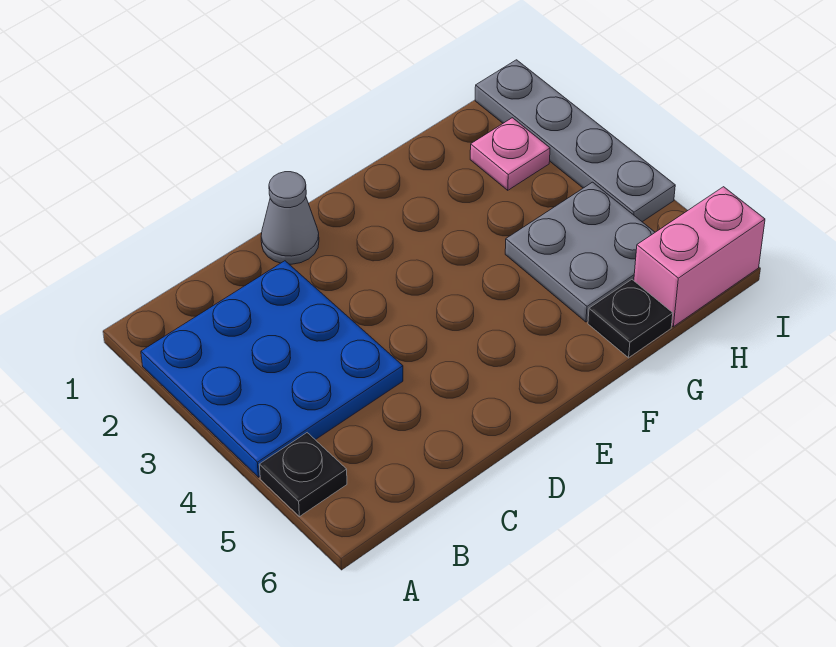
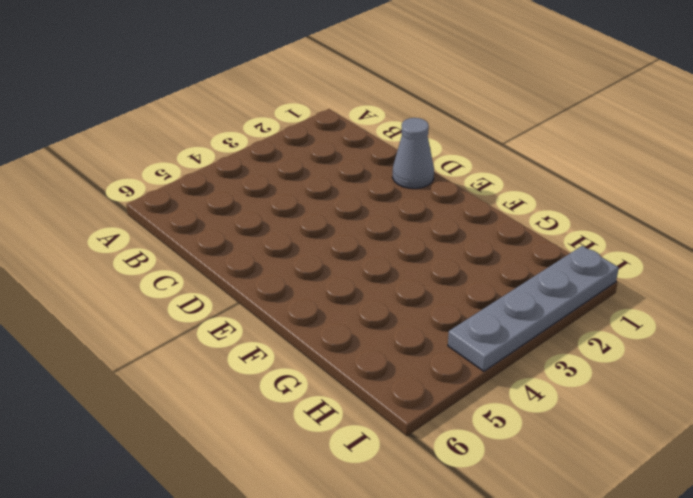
none -> blue 3x3 plate [141,261,403,477]
none -> black 1x1 plate [259,433,347,517]

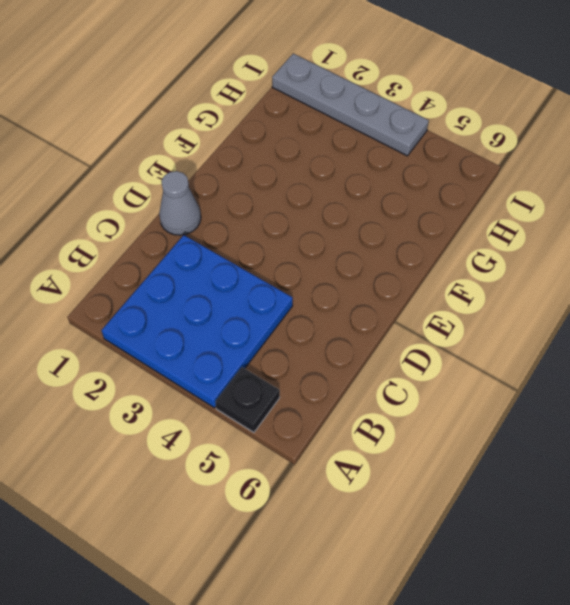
none -> grey 2x2 plate [505,182,655,322]
none -> black 1x1 plate [588,280,673,358]

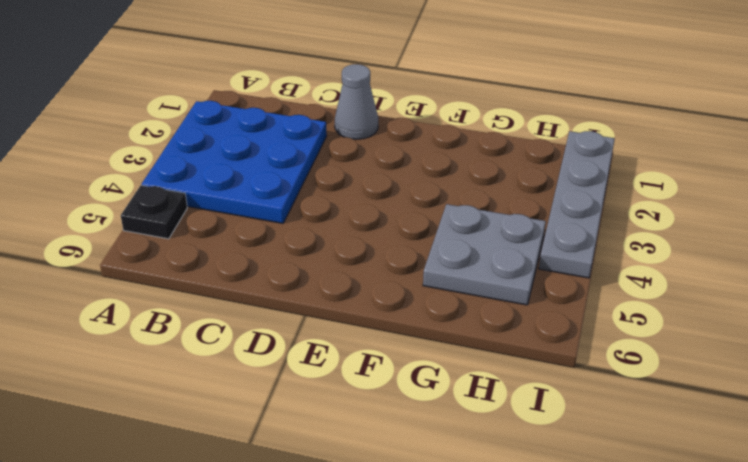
none -> black 1x1 plate [588,280,673,358]
none -> pink 1x1 plate [470,118,550,190]

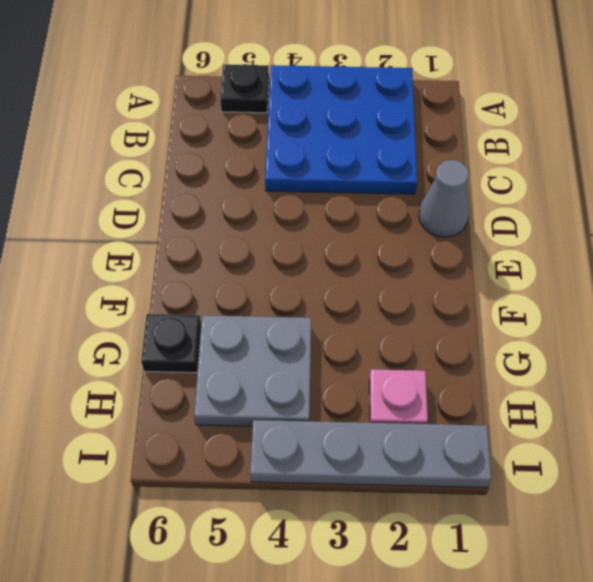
none -> pink 1x2 brick [634,187,765,327]

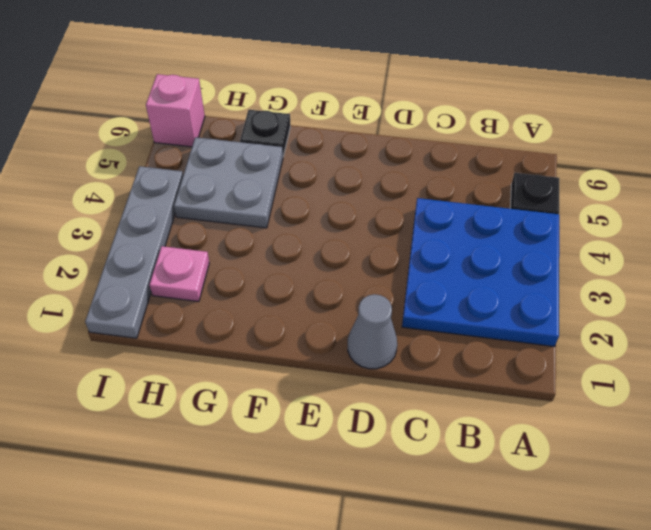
pink 1x1 brick [146,74,205,147] -> pink 1x2 brick [634,187,765,327]

